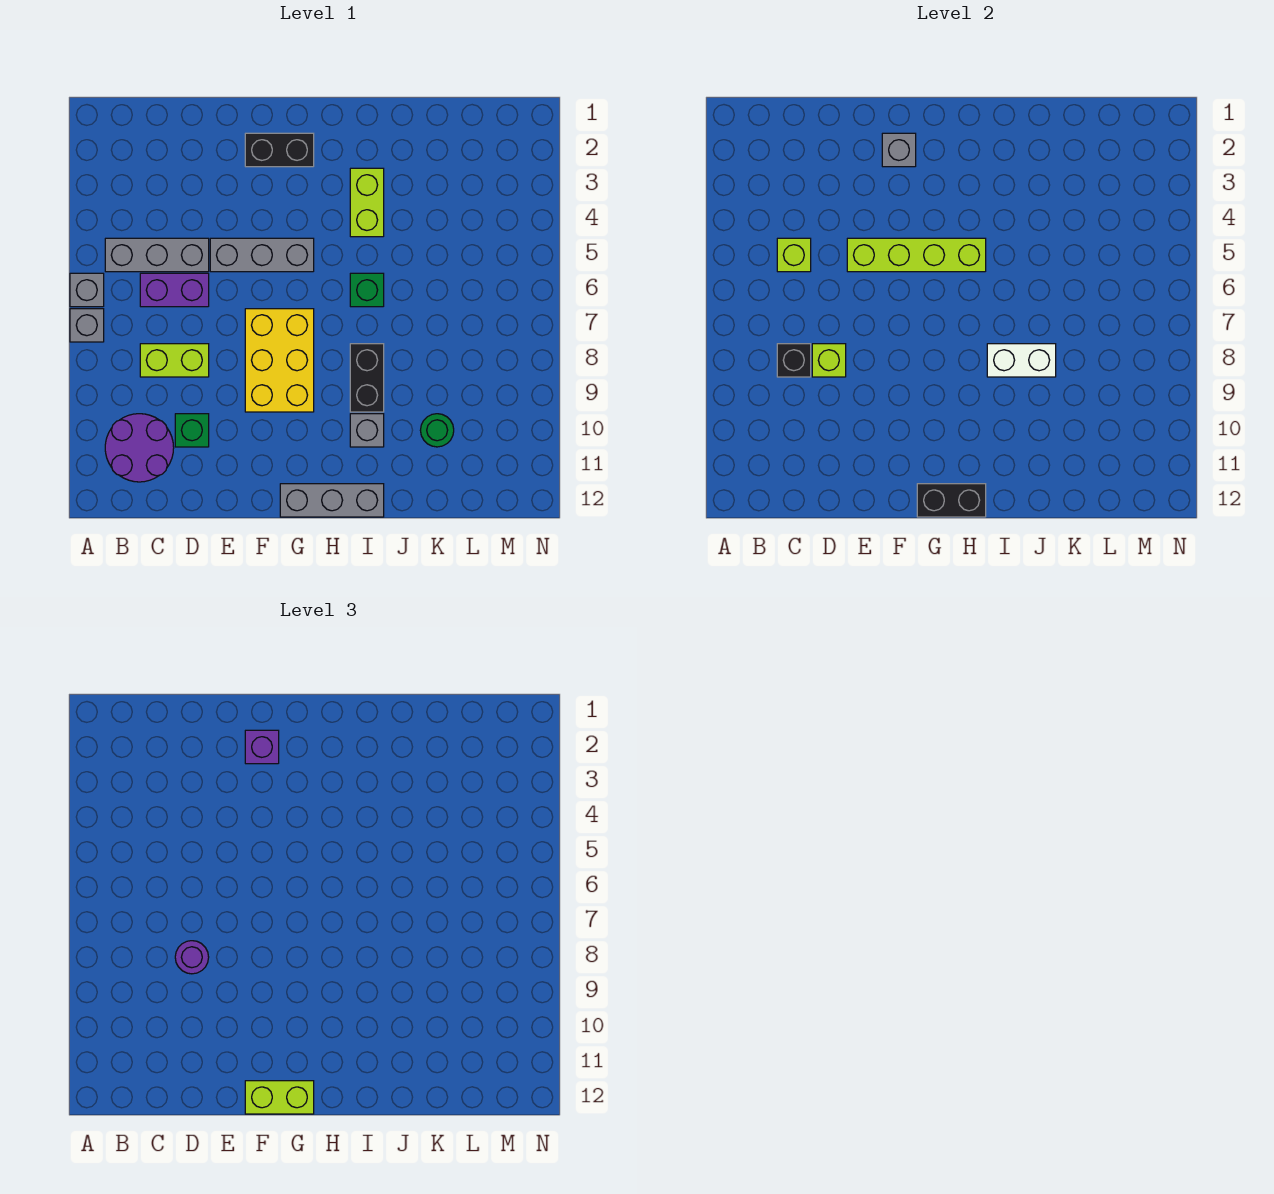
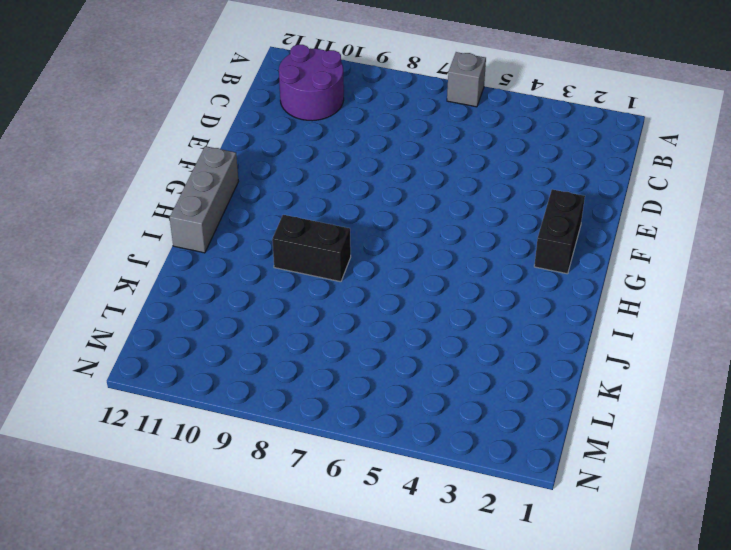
none -> grey 1x1 brick [70,309,104,342]
none -> grey 1x3 brick [105,238,209,272]
none -> purple 1x2 brick [140,273,209,307]

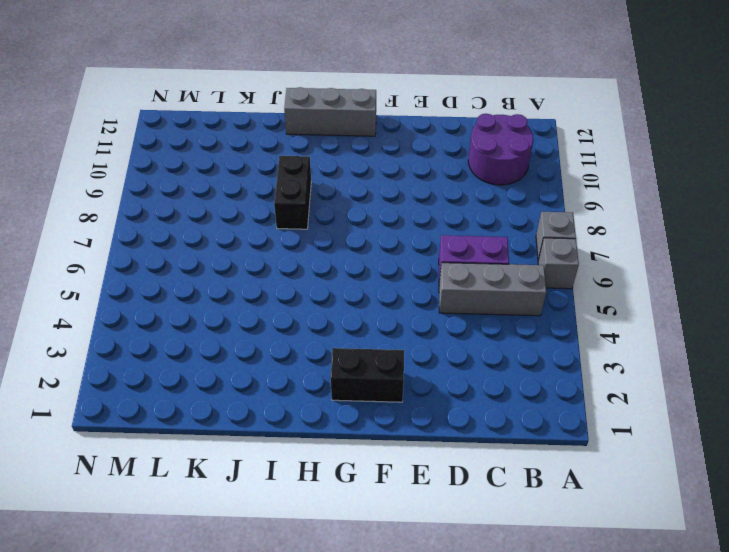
none -> lime 1x2 brick [140,344,209,377]
none -> green 1x1 brick [175,414,209,447]
none -> grey 1x3 brick [210,238,314,272]

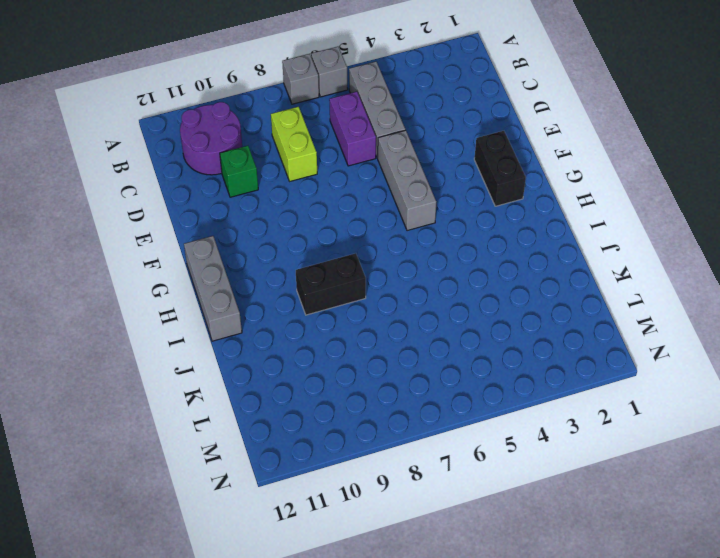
none -> yellow 2x3 brick [245,309,314,412]
none -> lime 1x2 brick [350,168,384,237]
none -> green 1x1 brick [350,273,384,307]

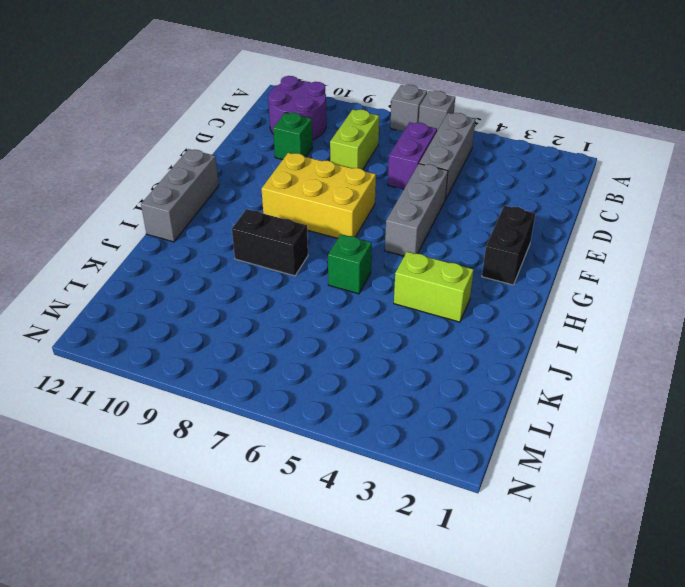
none -> grey 1x1 brick [350,414,384,447]
none -> green 1x1 round brick [420,414,454,447]
none -> lime 1x1 brick [777,238,811,272]

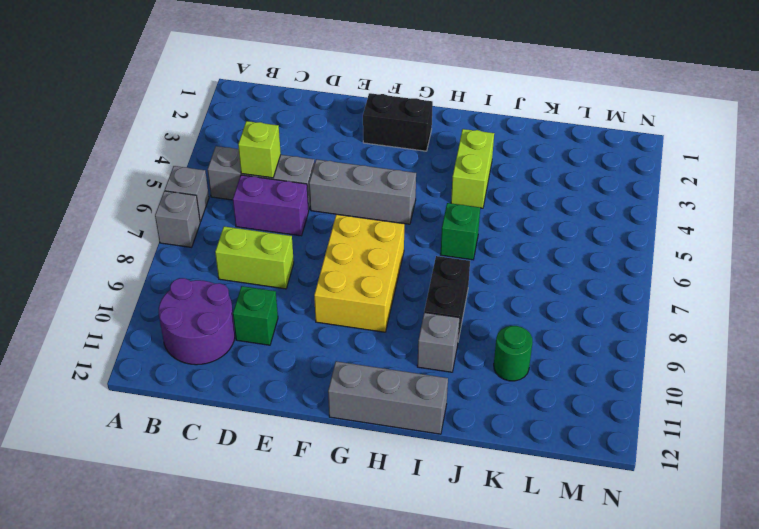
none -> black 1x1 brick [777,344,811,377]
none -> lime 1x1 brick [812,344,846,377]
none -> lime 1x4 brick [847,238,986,272]

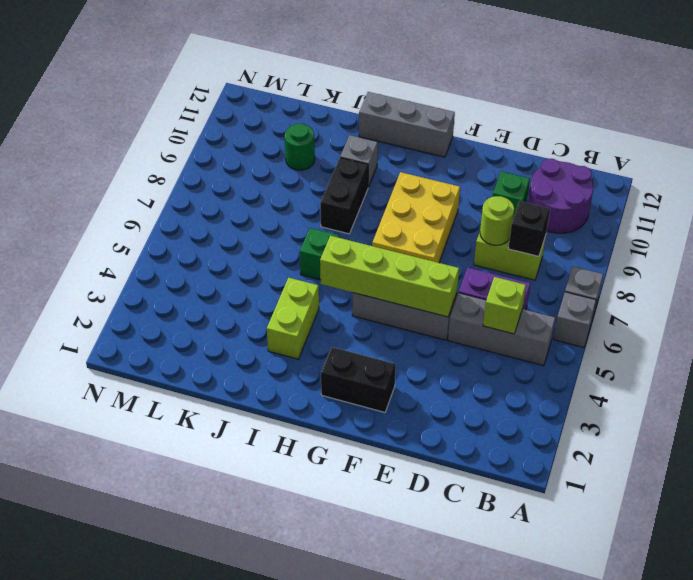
lime 1x1 round brick [480,196,514,245] -> lime 1x1 brick [812,344,846,377]
none -> grey 1x1 brick [882,133,916,167]
none -> black 1x2 brick [917,484,986,517]
none -> white 1x2 brick [987,344,1056,377]

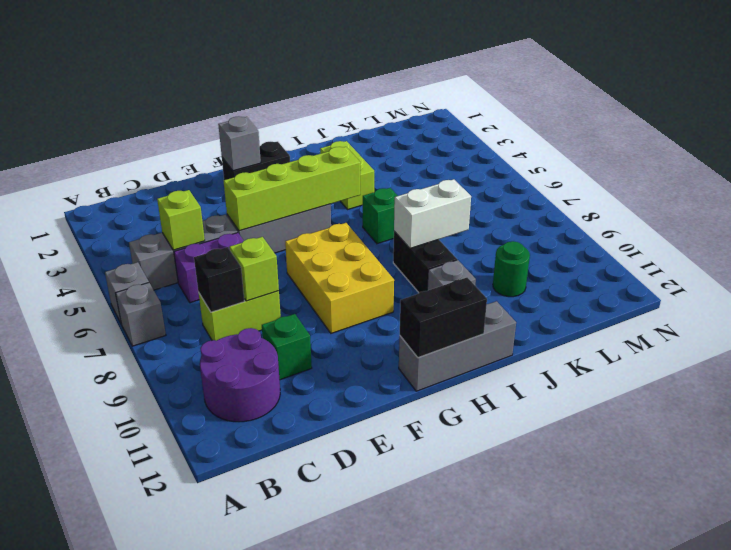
none -> purple 1x1 round brick [175,941,209,974]
none -> purple 1x1 brick [245,730,279,764]
none -> lime 1x2 brick [245,1081,314,1114]

